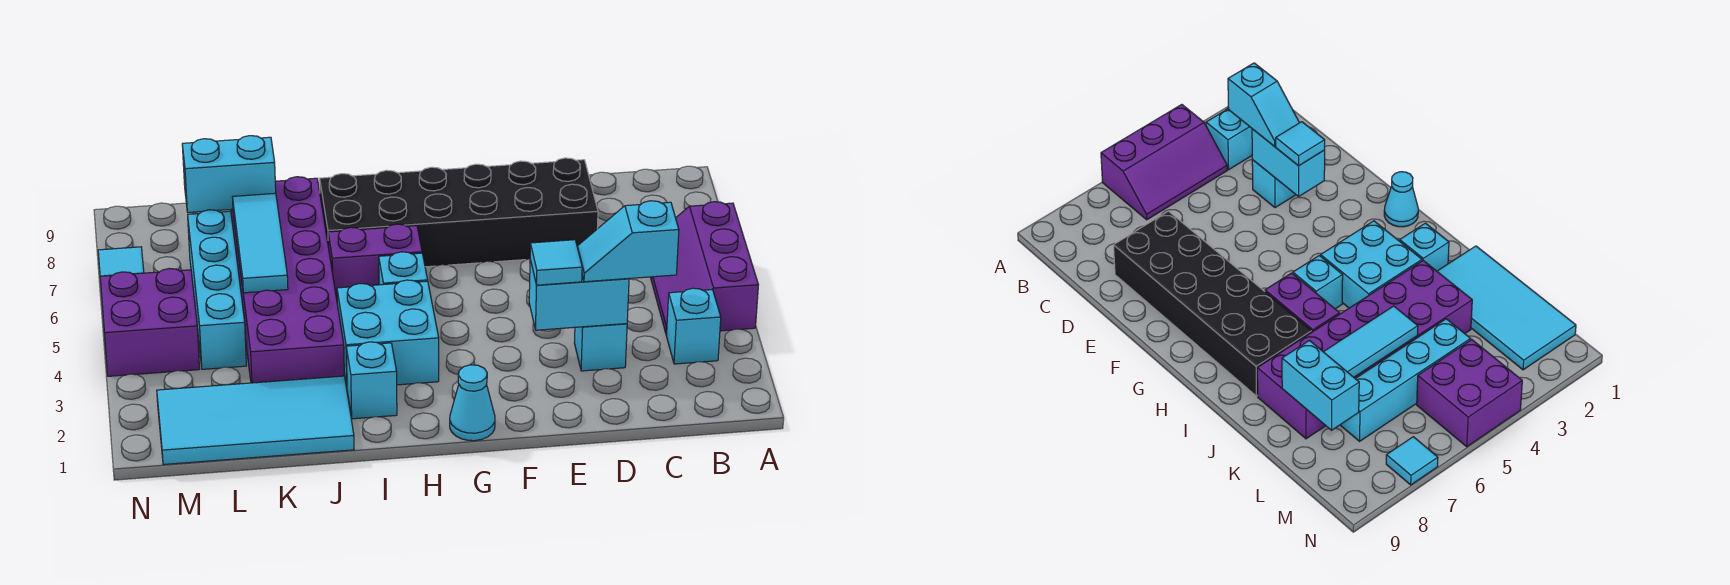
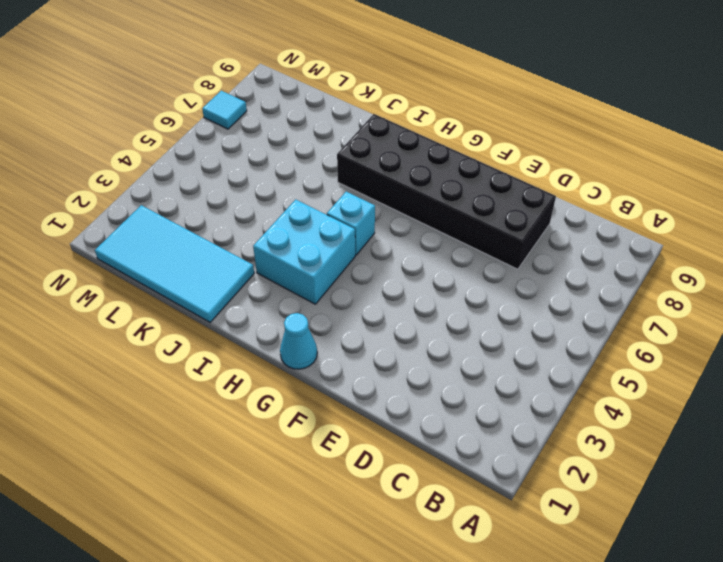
none -> purple 2x3 slope [650,202,758,335]
none -> cyan 1x1 brick [667,288,721,364]
none -> cyan 1x1 brick [574,324,627,371]

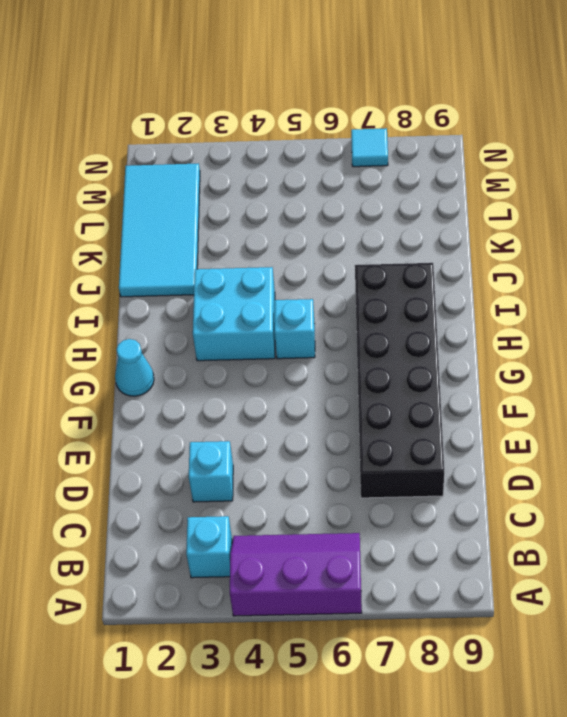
none -> purple 1x2 brick [328,224,422,299]
none -> cyan 1x1 brick [346,342,397,419]
none -> purple 2x6 brick [231,177,344,383]

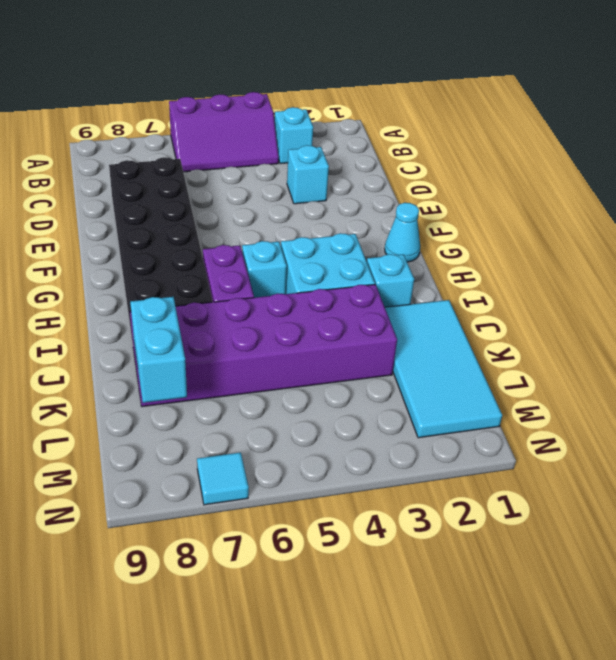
none -> cyan 1x4 brick [188,210,246,369]
none -> purple 2x2 brick [100,269,200,376]
none -> cyan 1x2 brick [529,259,629,330]

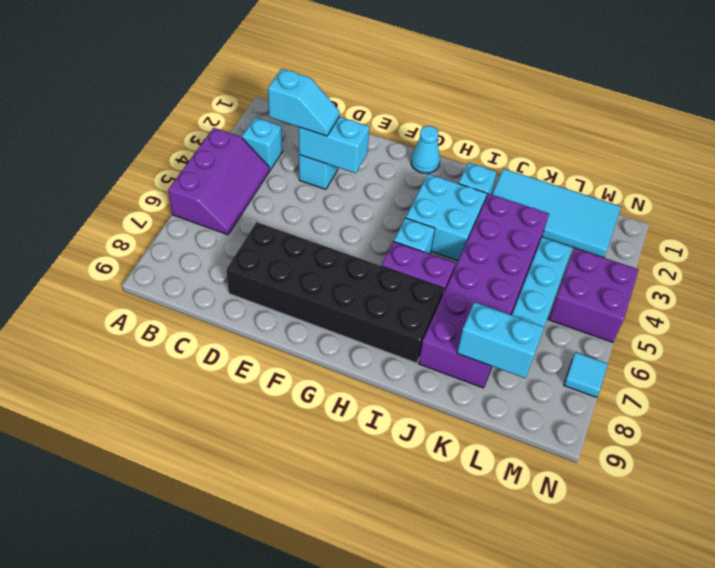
none -> cyan 1x3 tile [233,193,288,293]
none -> cyan 1x1 tile [530,240,582,285]

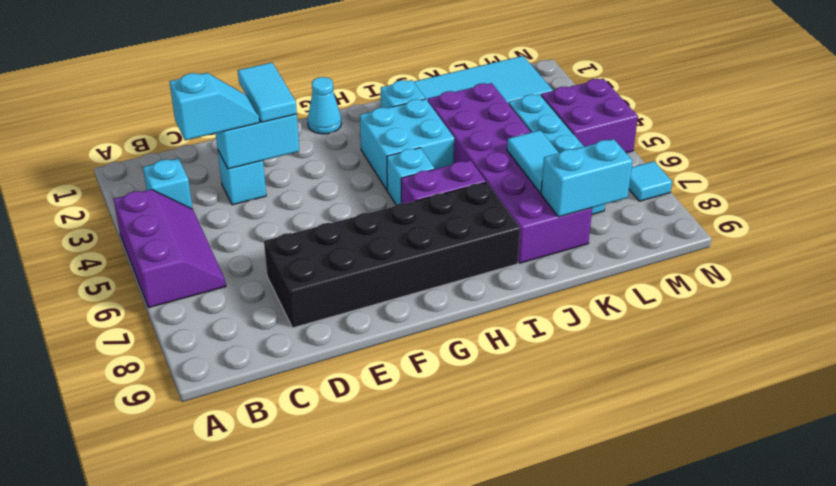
cyan 1x2 tile [238,62,297,122] -> cyan 1x1 tile [530,240,582,285]
cyan 1x2 tile [507,130,559,193] -> cyan 1x3 tile [233,193,288,293]

